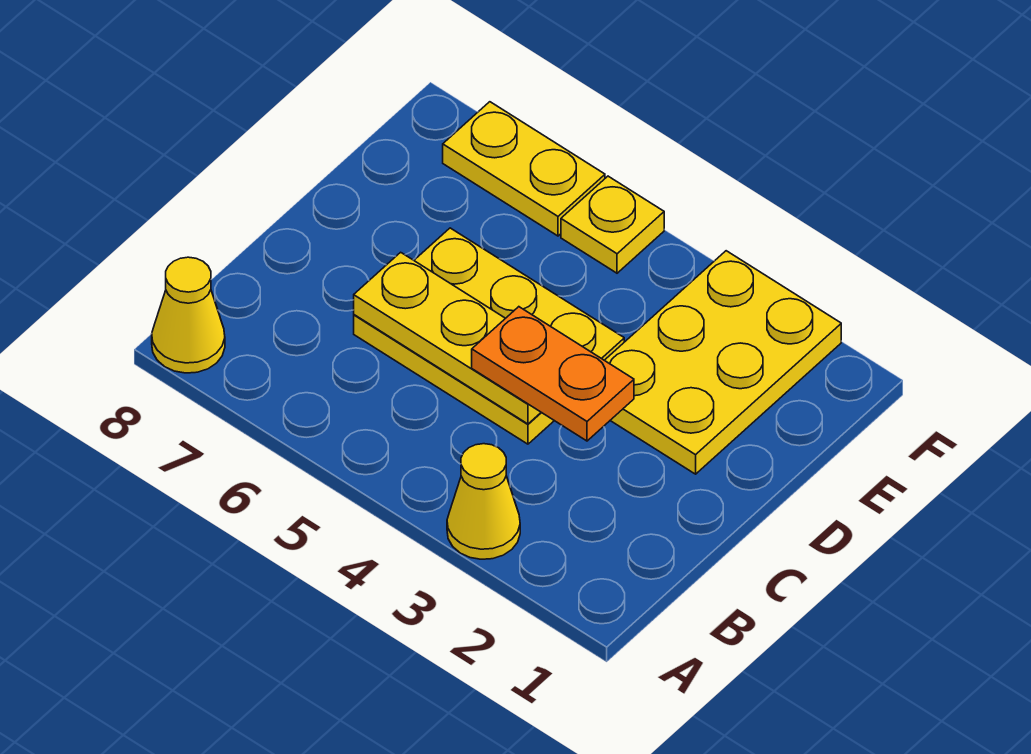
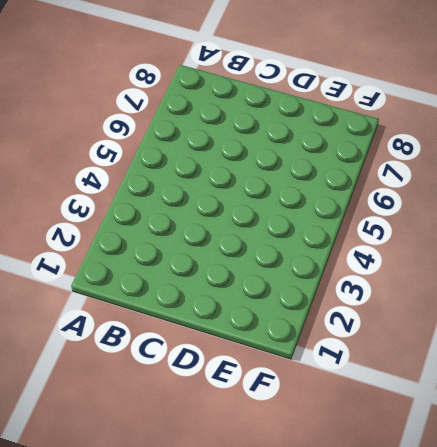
none -> yellow 1x1 cone [447,444,520,559]
none -> yellow 1x1 cone [152,257,225,373]

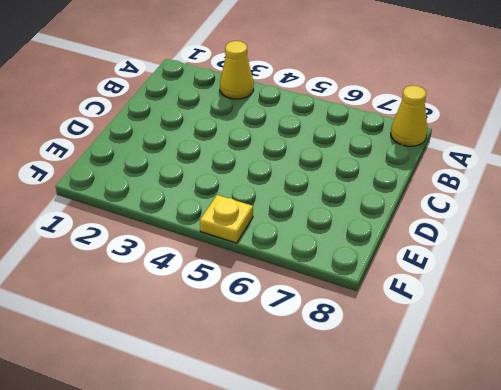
none -> yellow 2x3 plate [354,228,624,444]
none -> yellow 2x3 plate [605,251,841,474]

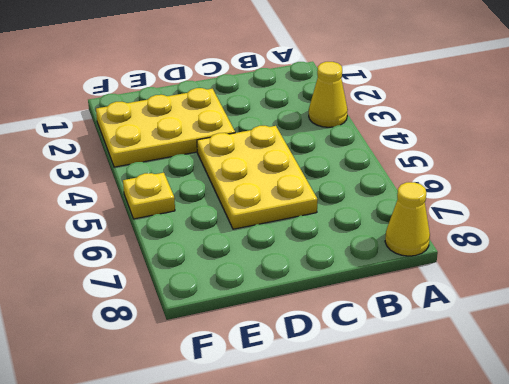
none -> yellow 1x2 plate [443,102,605,236]
none -> yellow 1x3 plate [354,252,541,424]

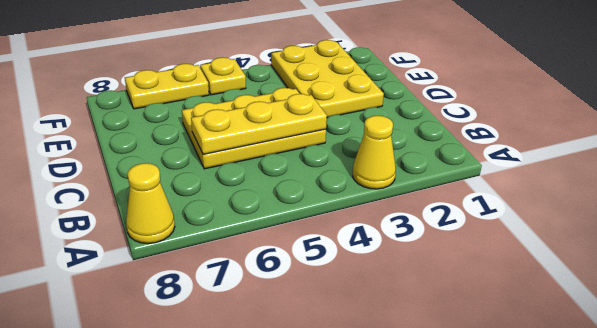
none -> orange 1x2 plate [472,307,634,441]

